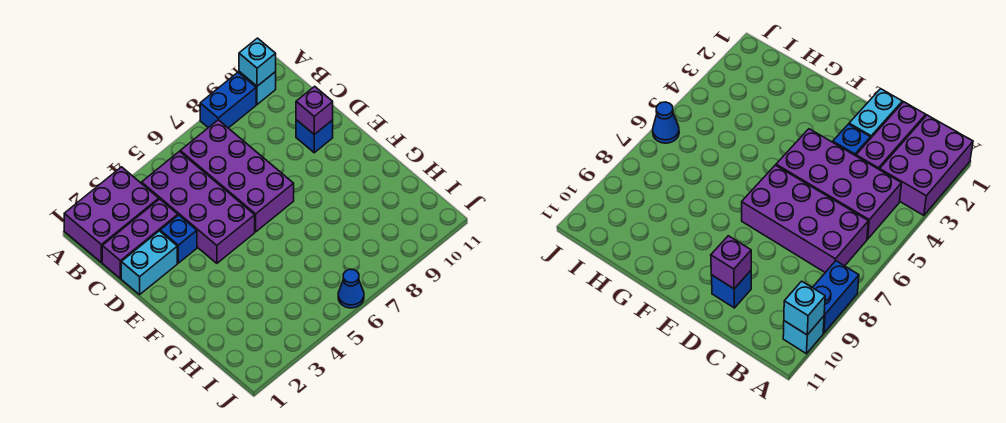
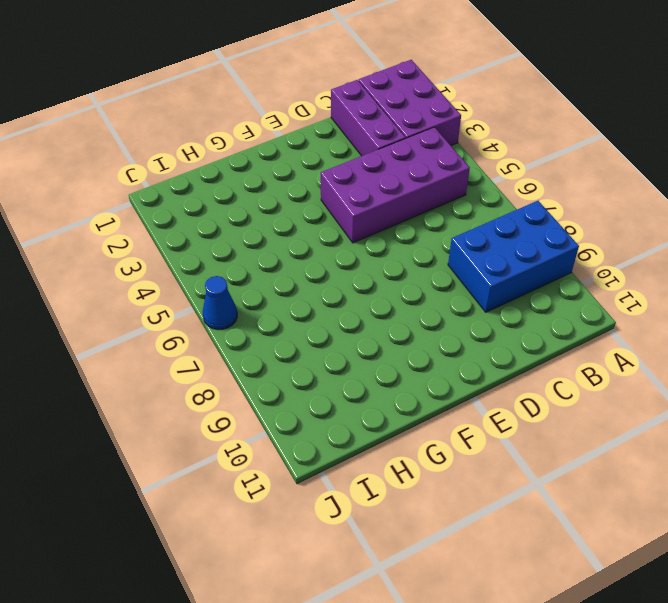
blue 2x3 brick [448,201,579,312] -> blue 1x2 brick [200,72,256,128]
none -> cyan 1x1 brick [239,72,276,104]
none -> purple 2x4 brick [180,120,294,232]
none -> cyan 1x2 brick [121,231,177,295]

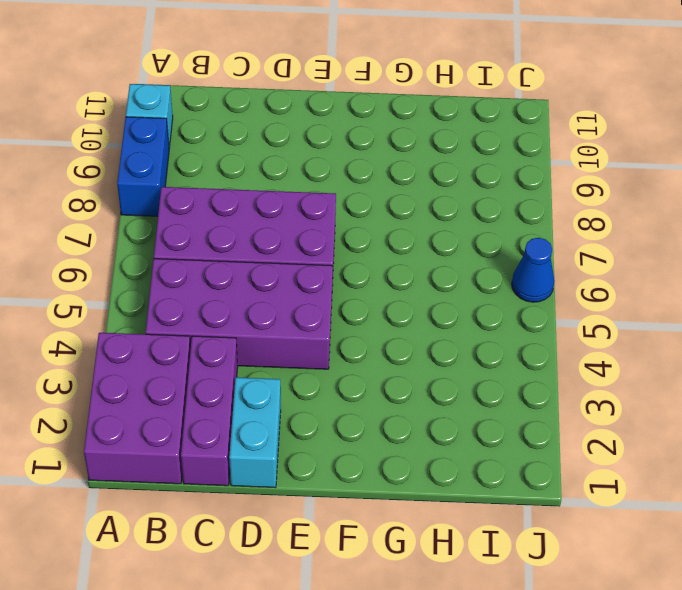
none -> blue 1x1 brick [160,215,197,263]
none -> blue 1x1 brick [296,120,333,153]
none -> cyan 1x1 brick [239,38,276,86]

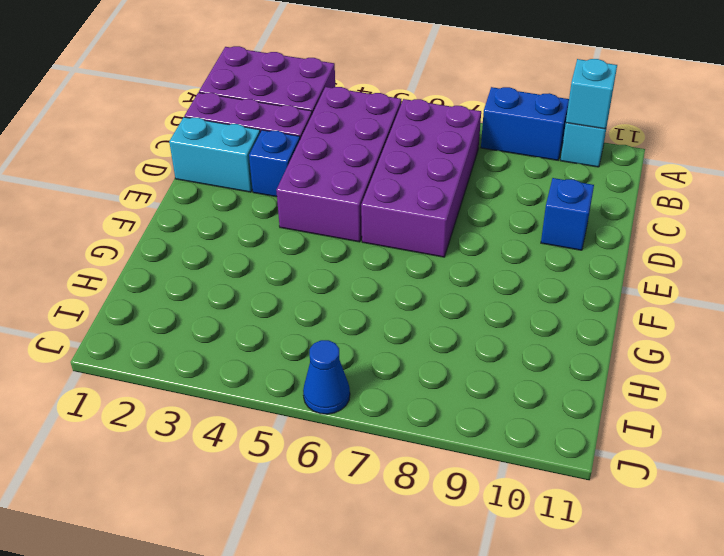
none -> purple 1x1 brick [296,86,333,135]

